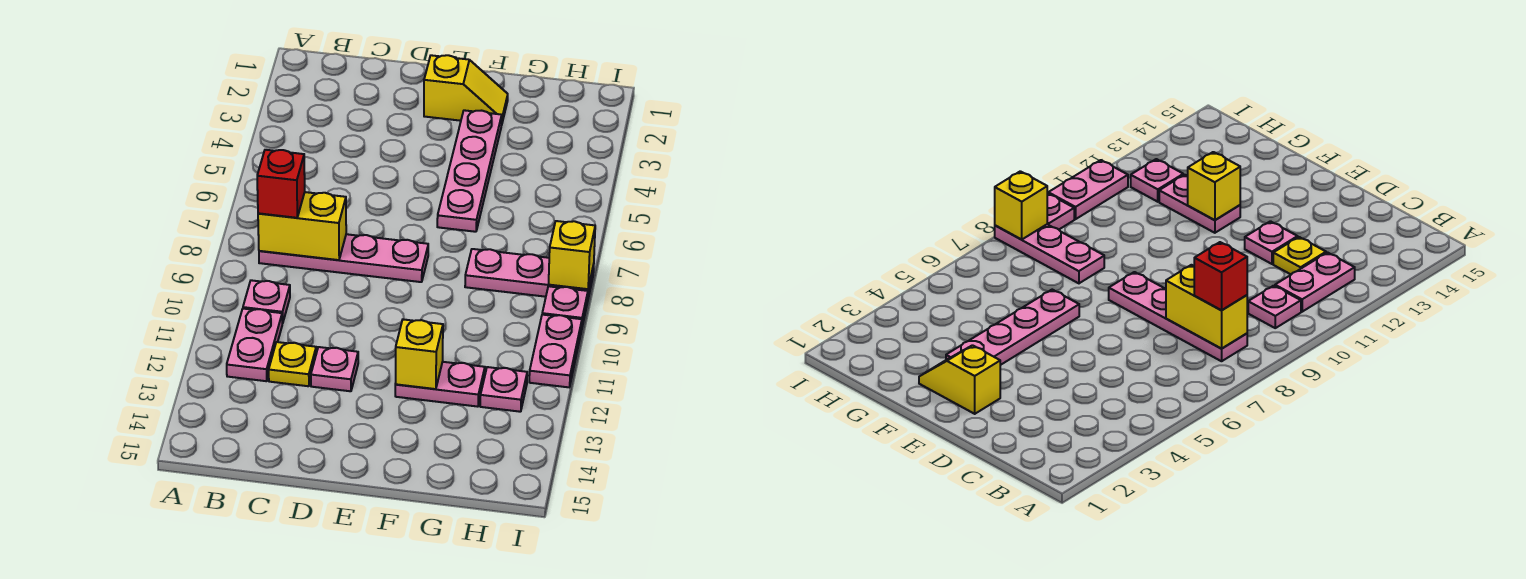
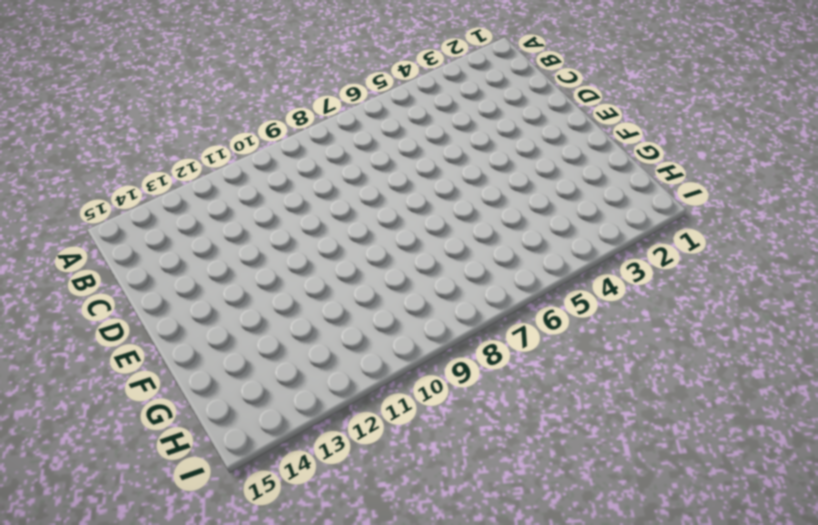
none -> pink 1x4 plate [259,234,428,282]
none -> pink 1x1 plate [243,280,290,323]
none -> pink 1x2 plate [227,309,282,381]

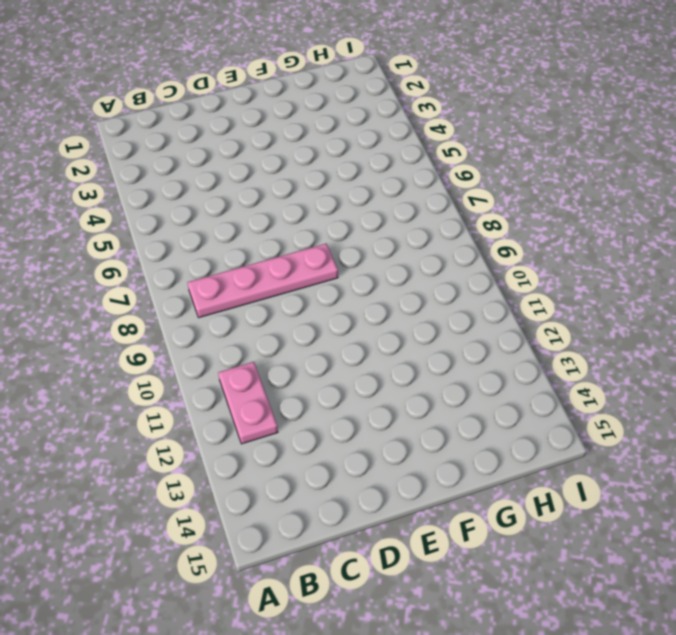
none -> pink 1x1 plate [243,280,290,323]
none -> yellow 1x1 plate [269,342,316,386]
none -> pink 1x1 plate [311,347,358,391]

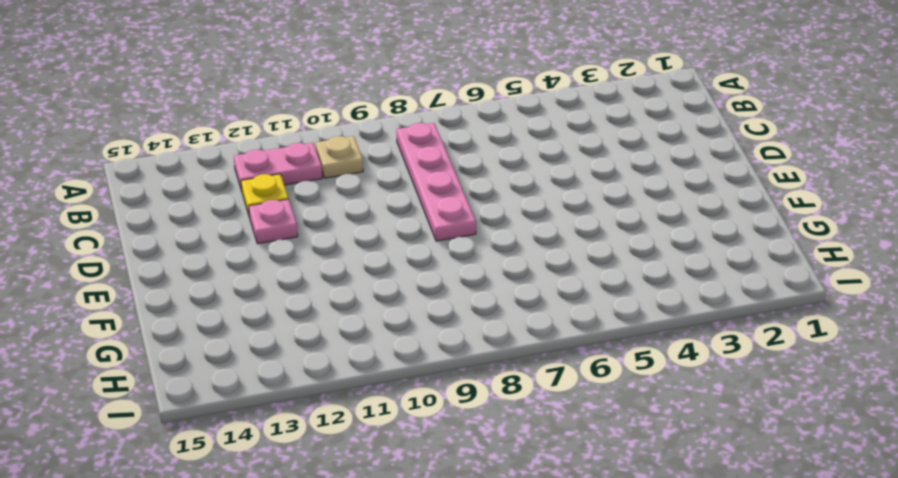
tan 1x1 plate [316,136,363,178] -> pink 1x1 plate [243,280,290,323]
none -> yellow 1x2 slope [424,55,508,122]
none -> pink 1x4 plate [437,110,502,232]
none -> pink 1x2 plate [395,362,485,407]

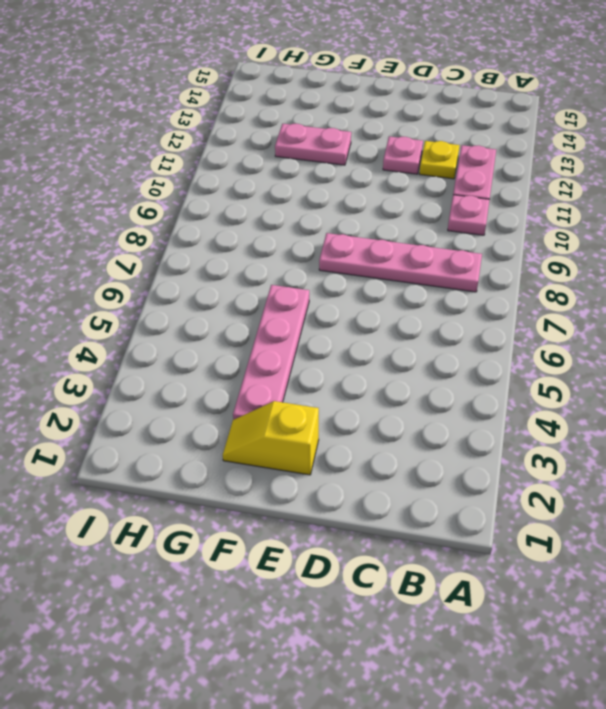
none -> pink 1x3 plate [465,249,594,298]
none -> pink 1x1 plate [480,367,527,412]
none -> pink 1x1 plate [542,286,588,327]

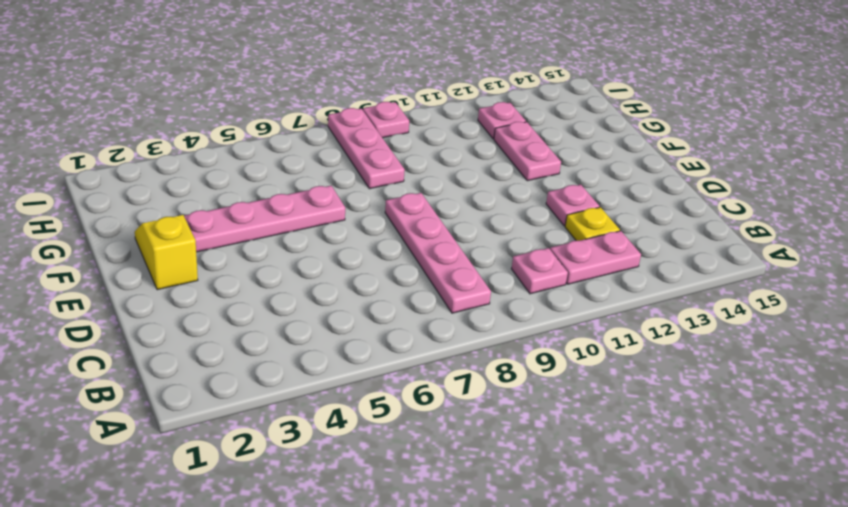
none -> pink 1x2 plate [529,315,582,387]
none -> yellow 1x2 brick [258,192,346,260]
none -> yellow 1x1 brick [395,319,443,389]

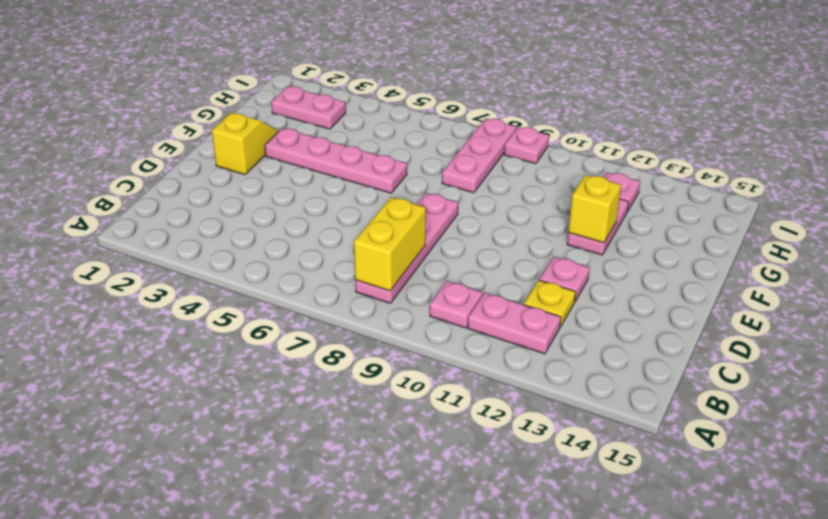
pink 1x2 plate [271,86,346,129] -> pink 1x2 plate moved to [529,315,582,387]
none -> yellow 1x1 brick [549,221,595,289]
none -> red 1x1 brick [257,150,305,218]

